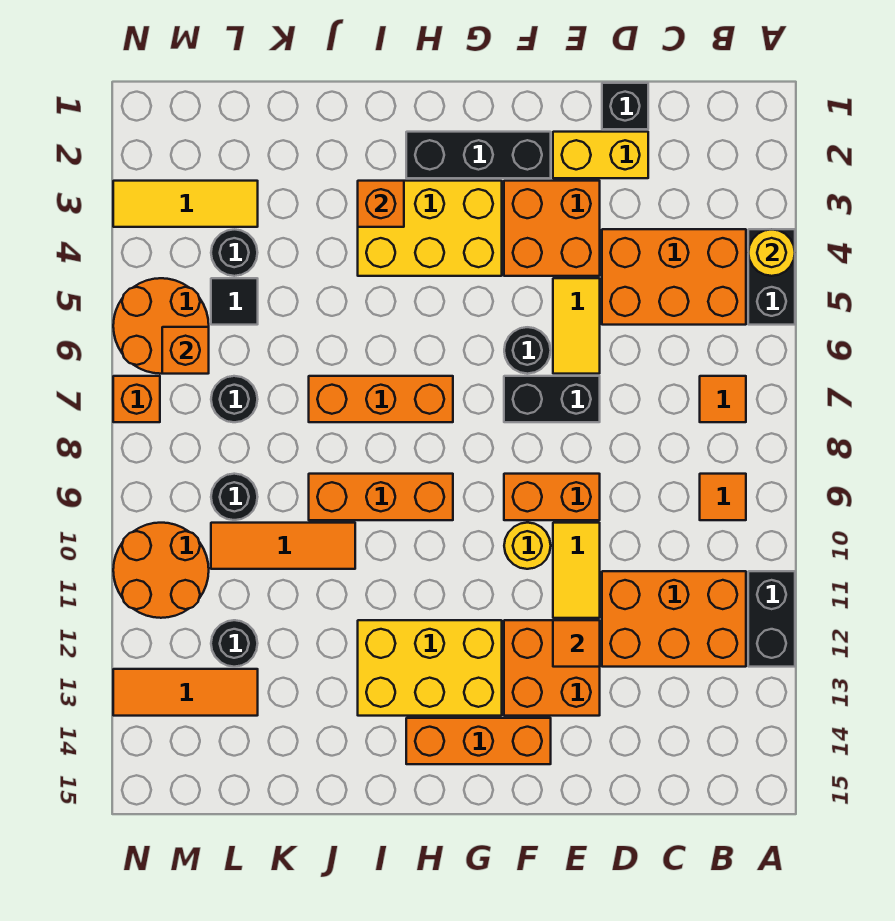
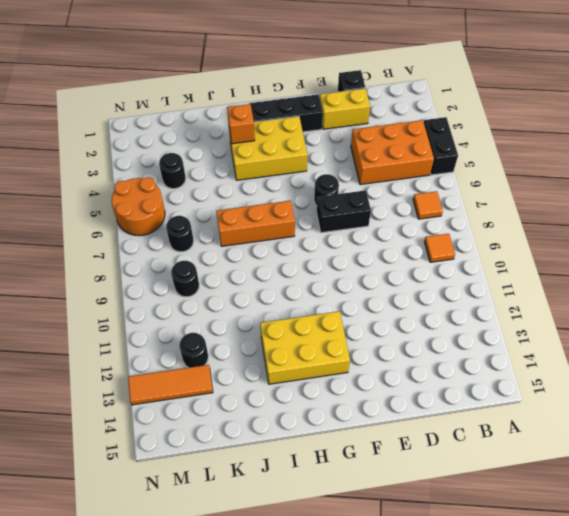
none -> black 1x2 brick [748,571,795,667]
none -> orange 2x3 brick [602,571,746,667]
none -> orange 2x2 brick [504,181,600,276]
none -> yellow 1x2 tile [553,278,600,374]

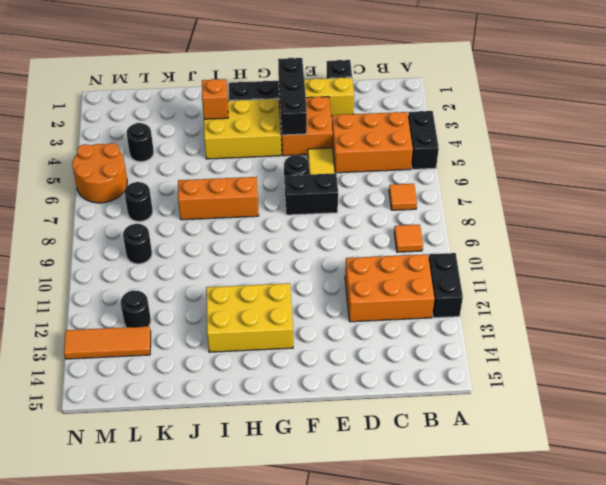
black 1x3 brick [278,58,307,135] -> none
none -> orange 1x2 brick [504,474,600,520]
none -> yellow 1x2 tile [553,523,600,618]
none -> orange 2x2 brick [504,620,600,716]
none -> yellow 1x1 round brick [504,523,551,569]

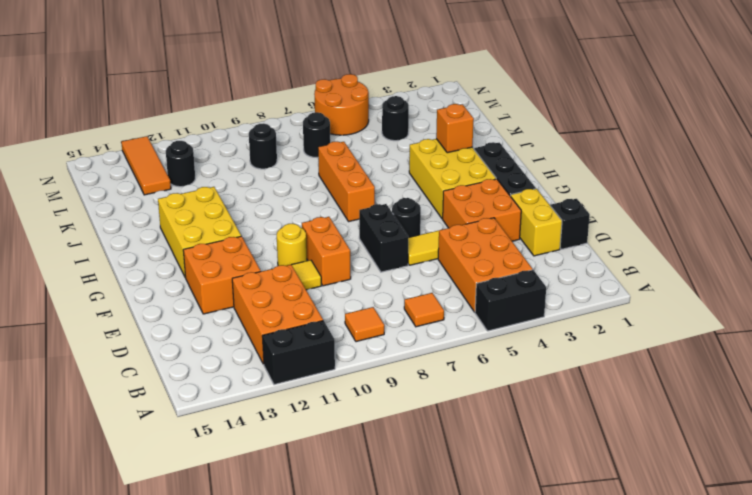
none -> orange 1x3 brick [406,718,551,764]
none -> orange 1x3 brick [309,474,453,520]
none -> orange 1x3 tile [211,523,355,569]
none -> yellow 1x3 tile [113,181,258,227]

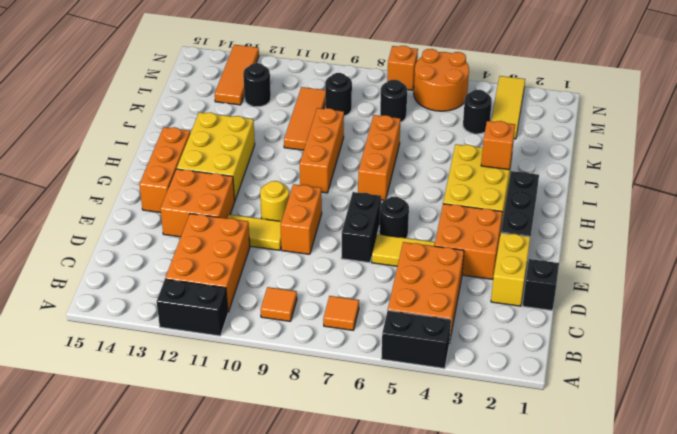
none -> black 1x1 tile [211,278,258,325]
none -> orange 2x2 round brick [113,523,209,618]
none -> yellow 1x1 round brick [748,229,795,276]
none -> orange 1x1 tile [553,620,600,667]

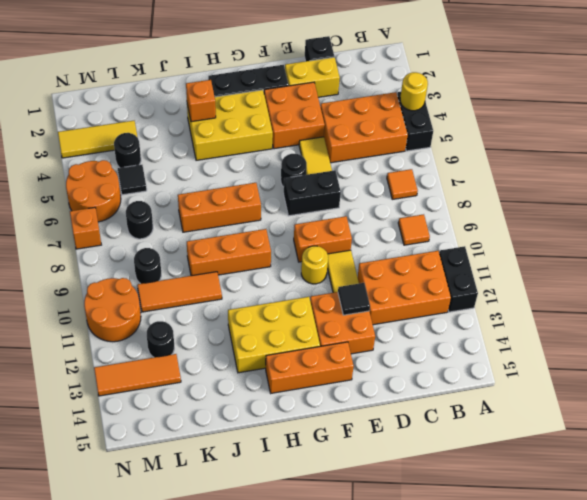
black 1x1 tile [338,283,370,315] -> orange 1x1 tile [553,620,600,667]
none -> orange 1x1 brick [162,327,209,374]

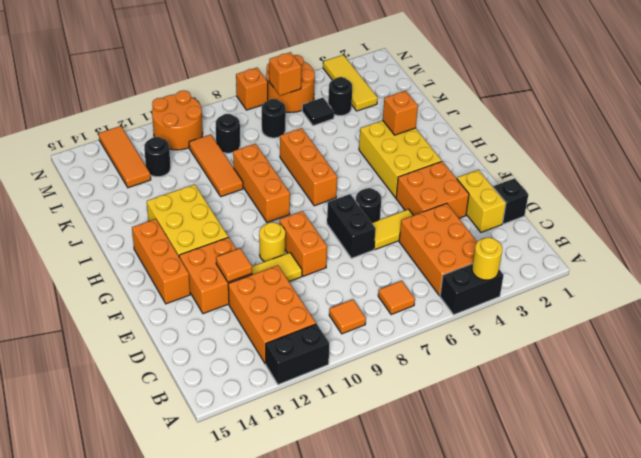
none -> black 1x3 brick [406,132,551,178]

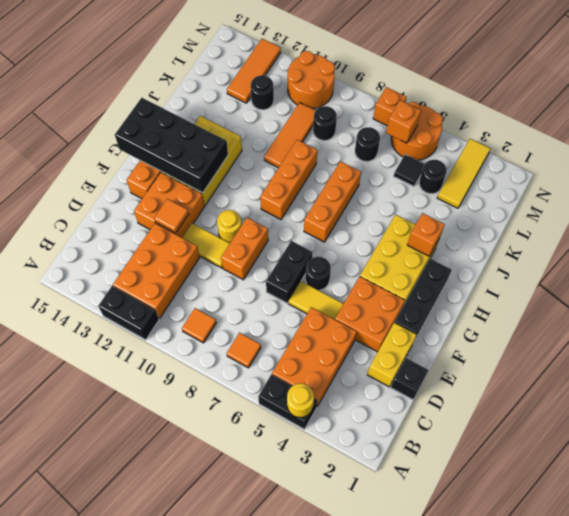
black 2x4 brick [115,98,228,193] -> none

